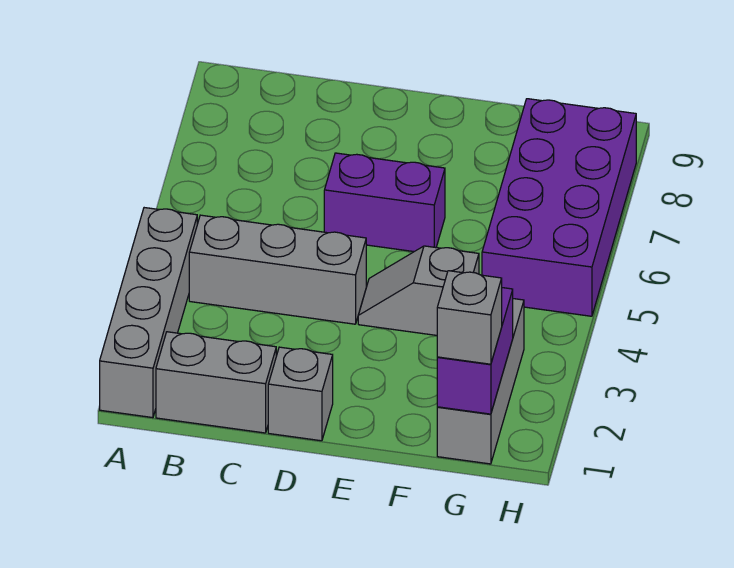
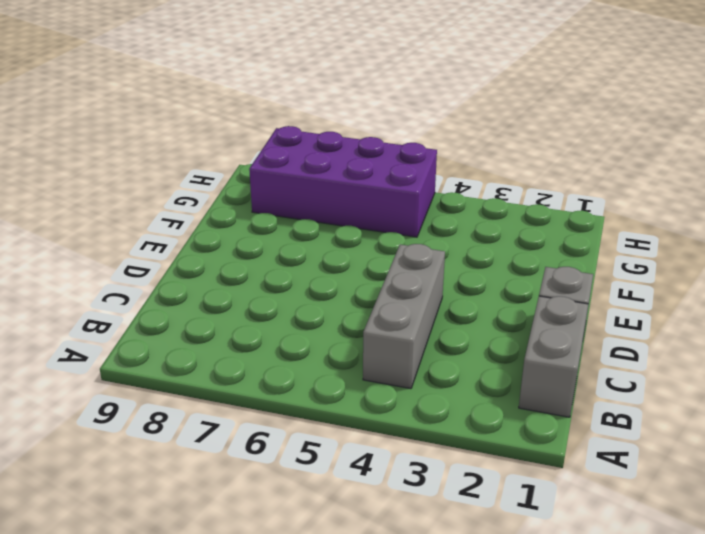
none -> grey 1x4 brick [100,208,197,418]
none -> purple 1x2 brick [324,153,445,252]

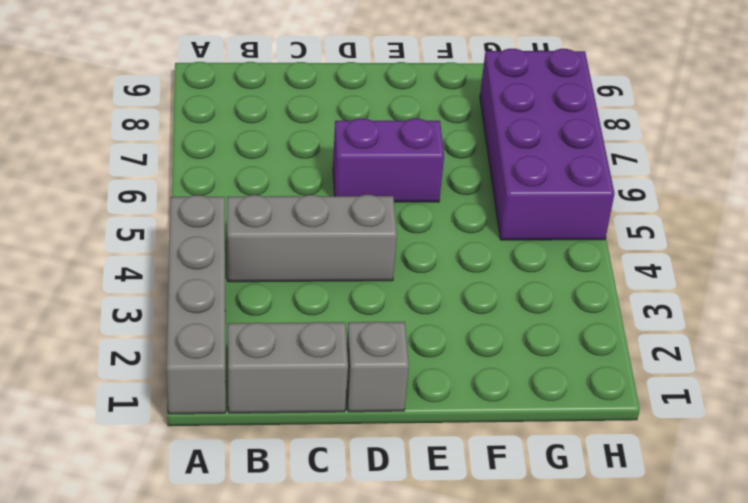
none -> grey 1x2 slope [358,246,479,335]
none -> grey 1x3 brick [437,299,524,464]

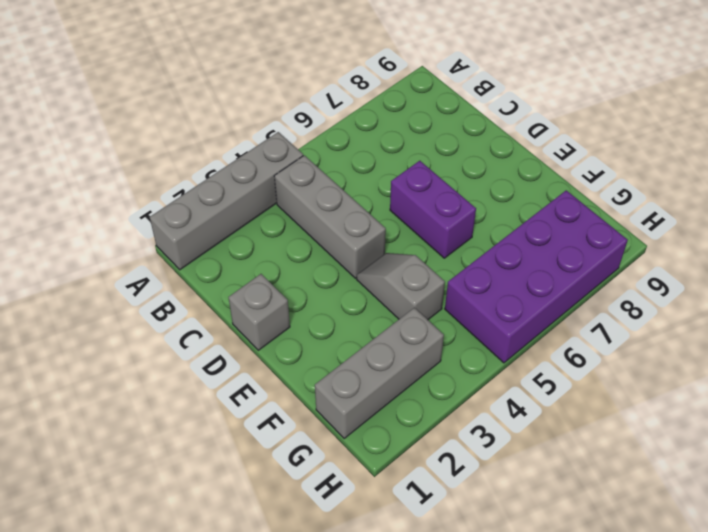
none -> grey 1x2 brick [156,332,276,433]
none -> purple 1x2 brick [437,288,513,414]

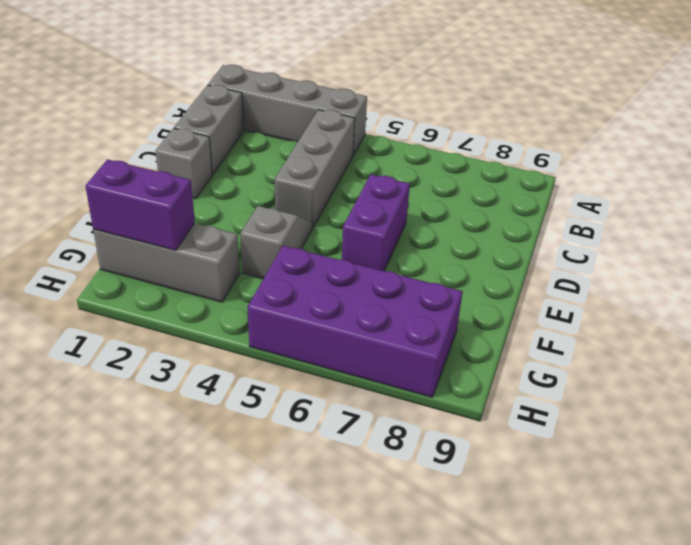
none -> grey 1x1 brick [437,271,502,364]

